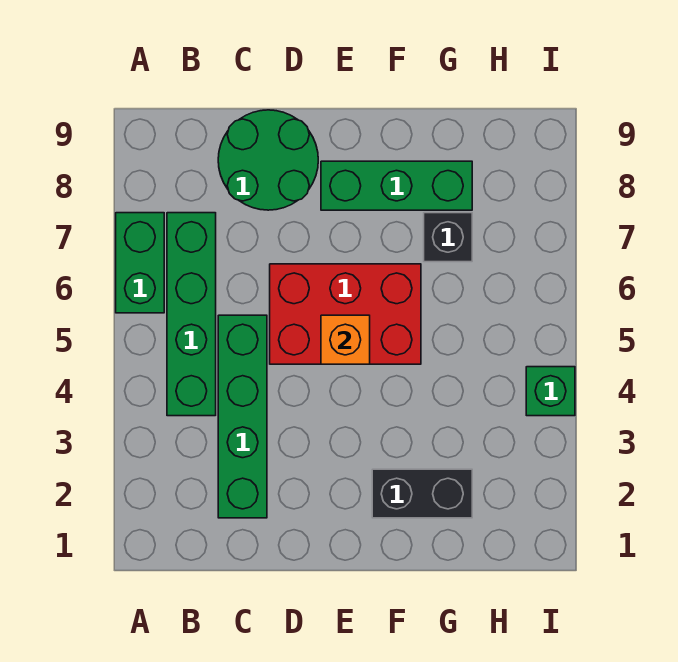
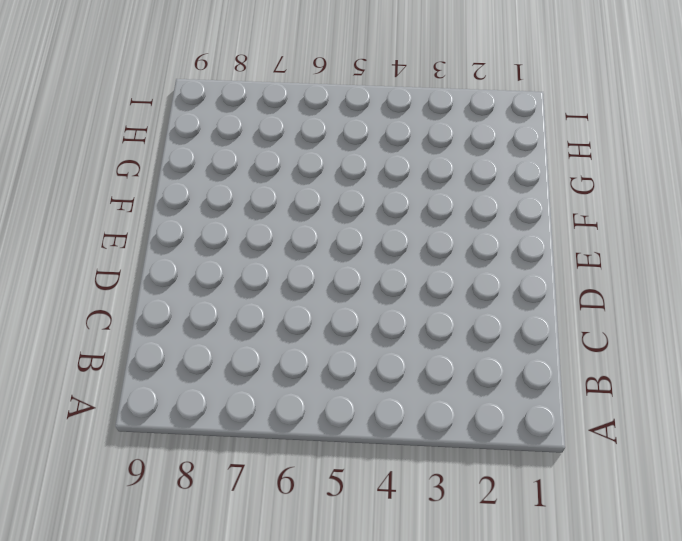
none -> green 1x2 brick [116,213,164,313]
none -> green 1x4 brick [167,213,216,416]

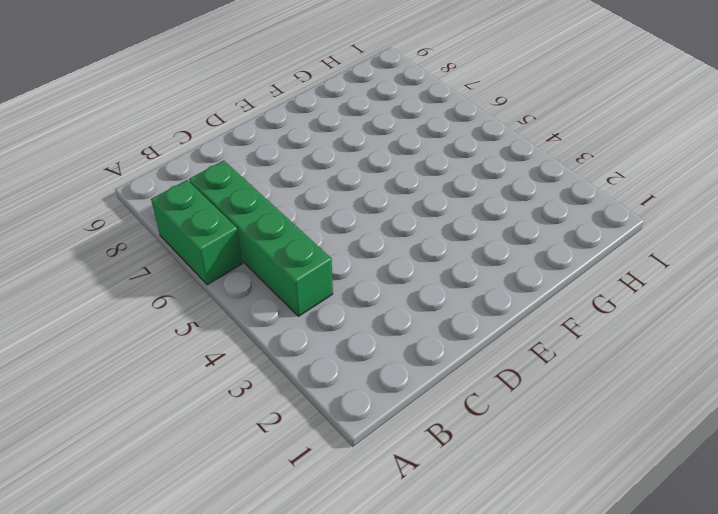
none -> green 1x4 brick [218,315,267,518]
none -> green 2x2 round brick [218,110,318,210]

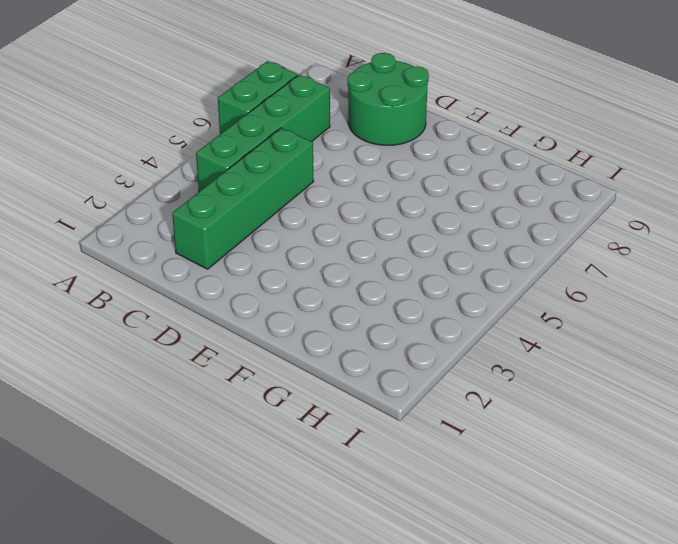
none -> red 2x3 brick [270,264,421,364]
none -> green 1x3 brick [321,161,472,210]

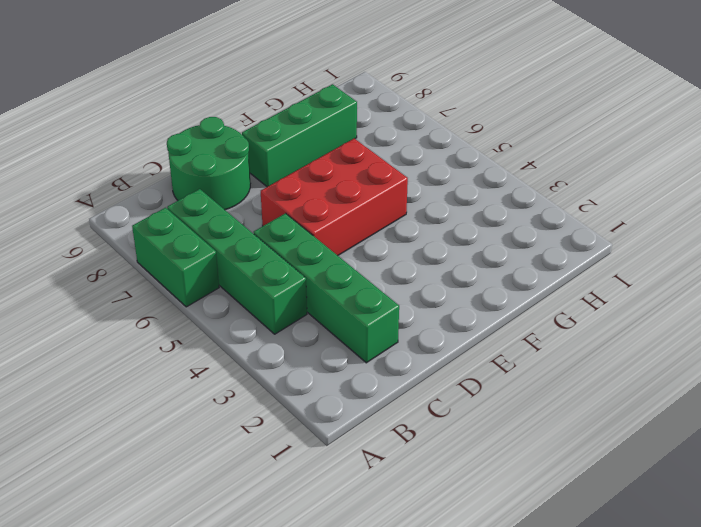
none -> black 1x2 brick [372,469,472,518]
none -> black 1x1 brick [424,213,472,262]

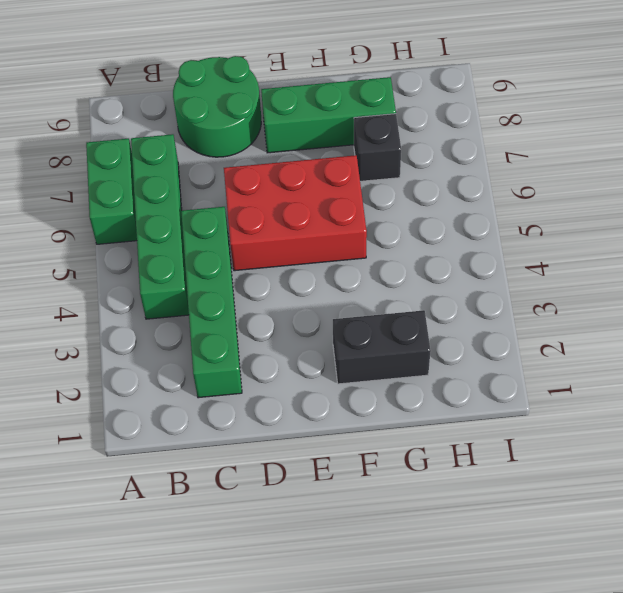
none -> green 1x1 brick [526,367,575,416]
none -> orange 1x1 brick [321,315,370,364]

